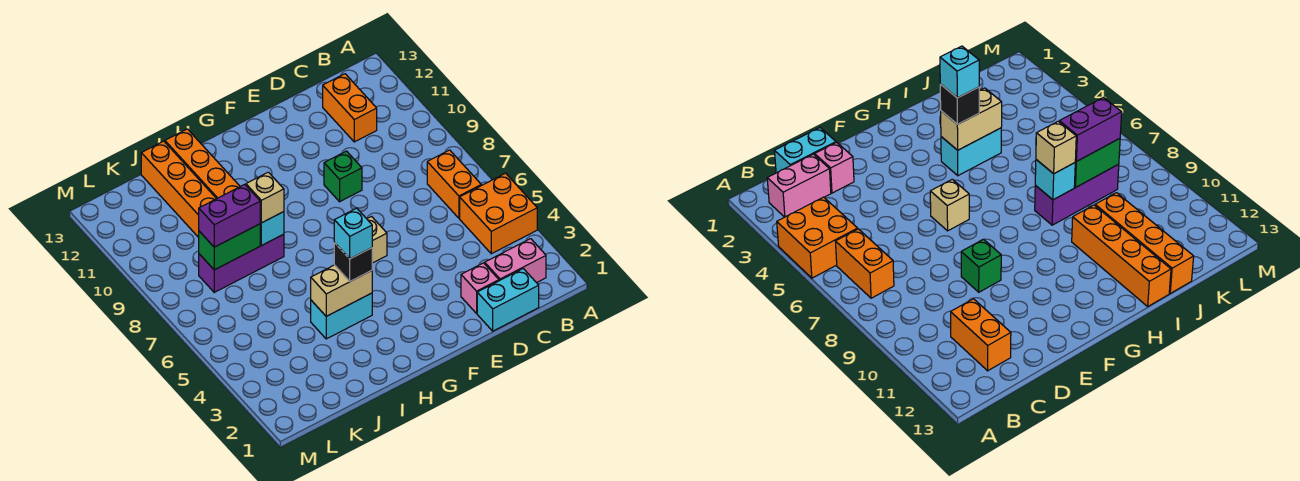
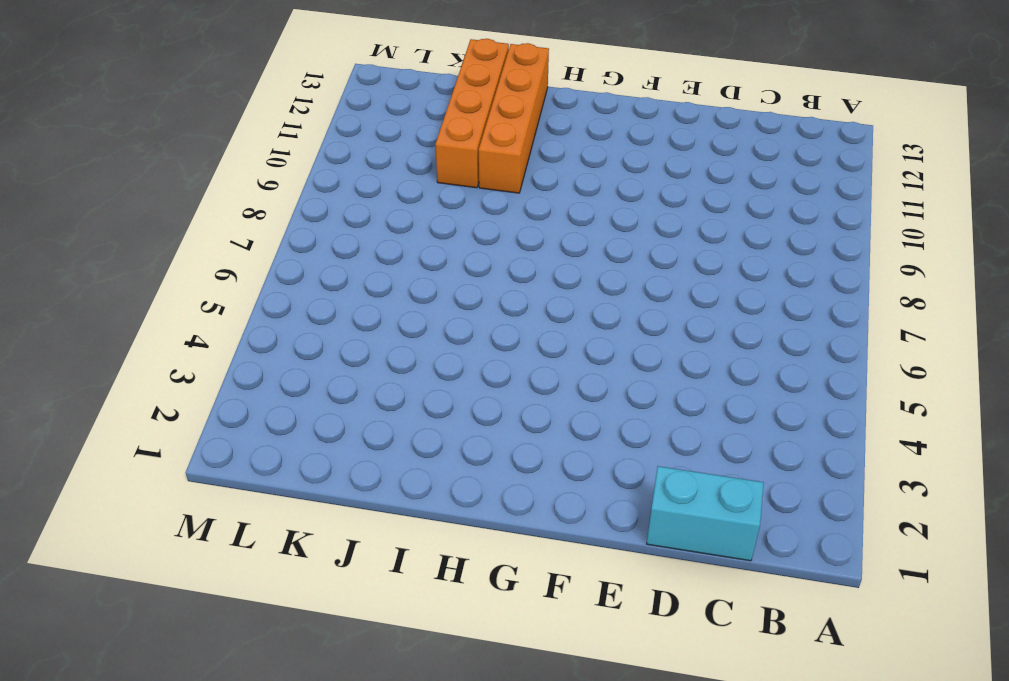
none -> orange 2x2 brick [460,173,537,254]
none -> pink 1x2 brick [485,239,546,283]
none -> orange 1x2 brick [427,150,481,218]

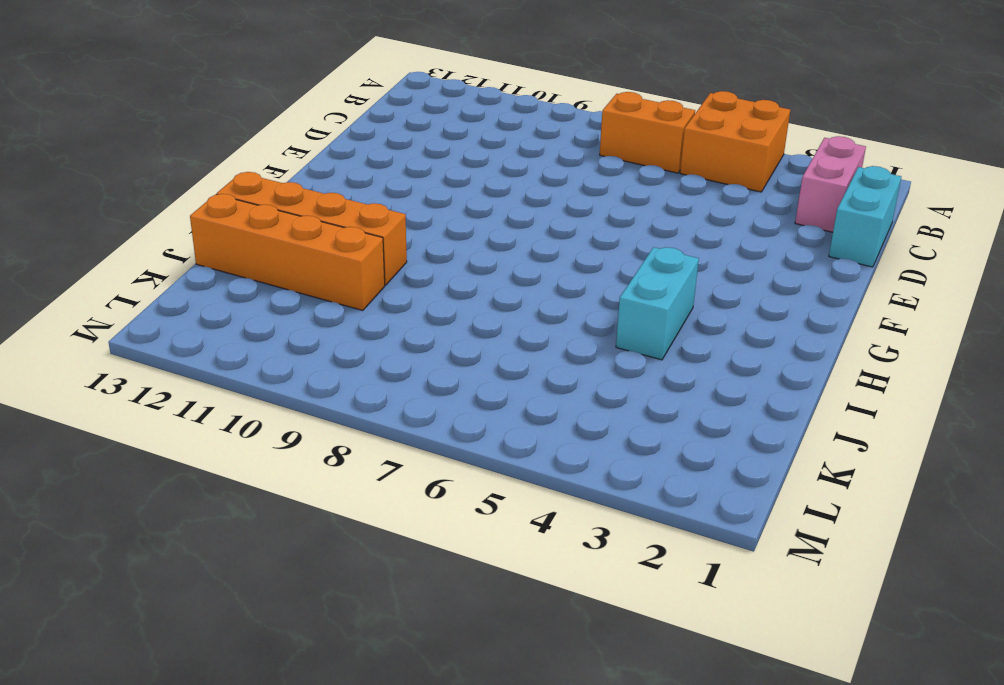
none -> orange 1x2 brick [323,74,377,142]
none -> pink 1x1 brick [461,263,499,313]
none -> green 1x1 brick [324,151,362,202]

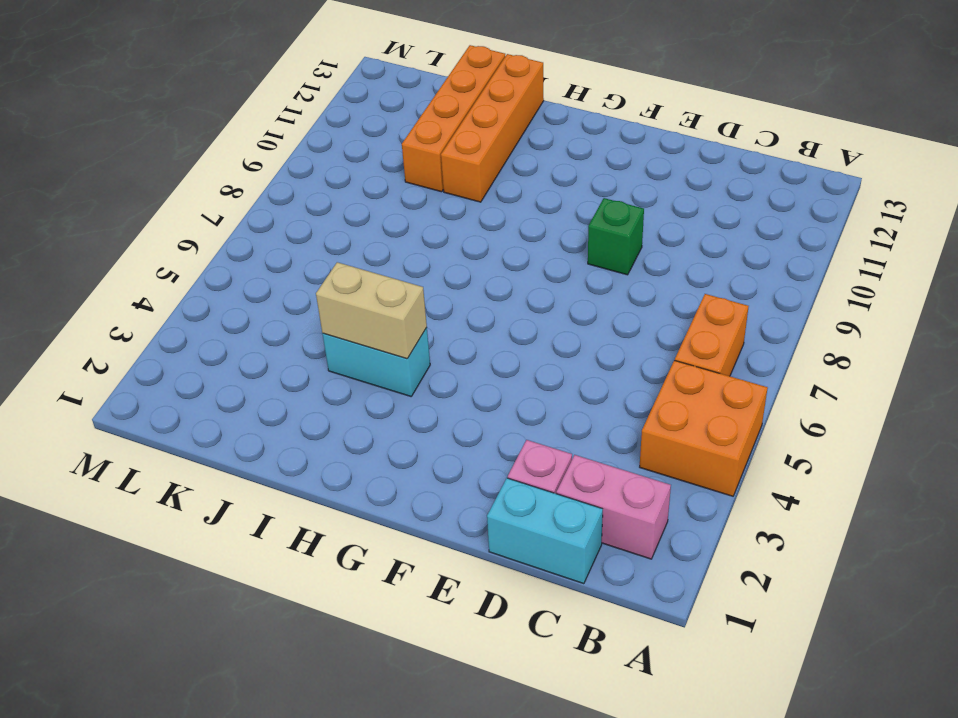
none -> orange 1x2 brick [323,74,377,142]
none -> tan 1x1 brick [367,217,387,263]
none -> purple 1x3 brick [199,234,284,292]

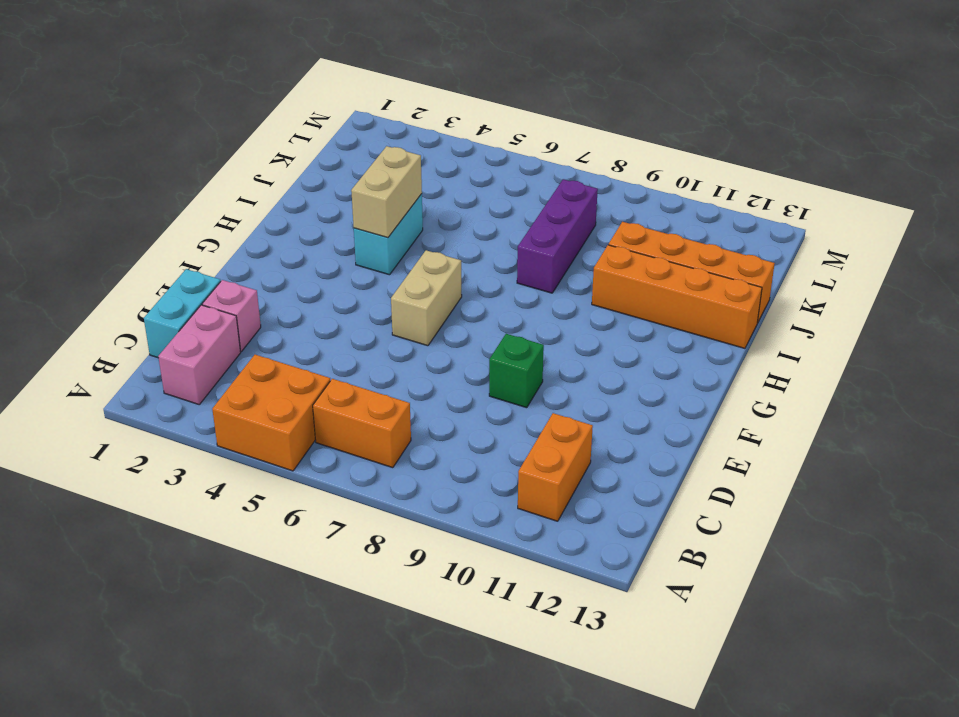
orange 1x2 brick [518,413,593,521] -> orange 1x2 brick turned to [323,74,377,142]
tan 1x2 brick [391,250,462,346] -> tan 1x1 brick [367,217,387,263]
none -> cyan 1x1 brick [260,212,284,246]
none -> green 1x2 brick [199,224,260,270]
none -> black 1x1 brick [334,243,372,281]

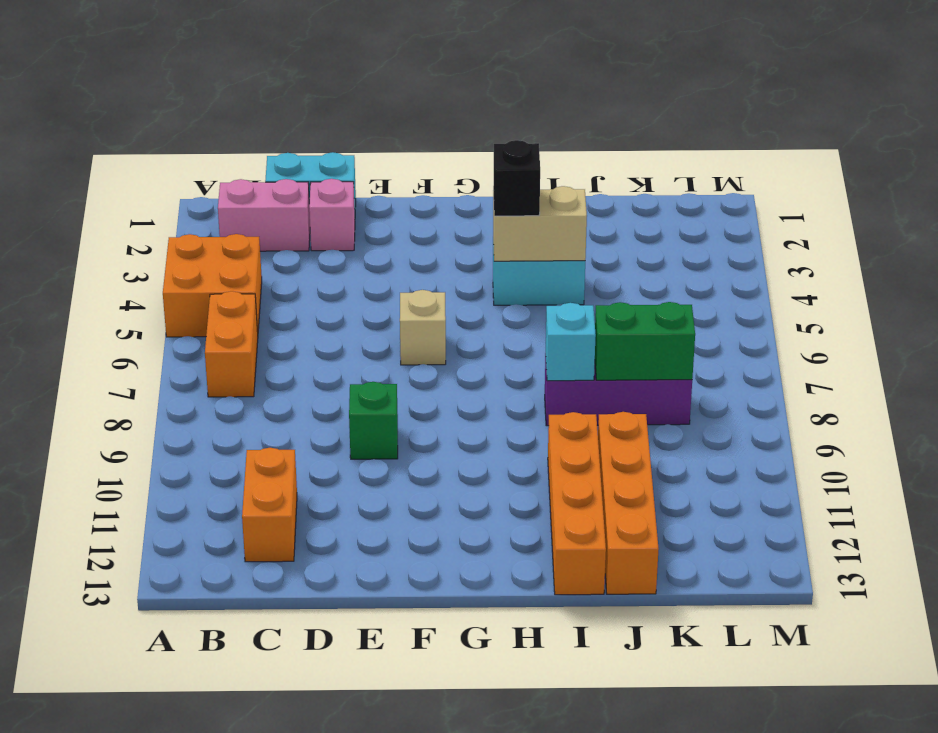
none -> tan 1x1 brick [246,172,284,223]
none -> purple 1x2 brick [199,184,260,247]
none -> cyan 1x1 brick [334,208,372,259]

